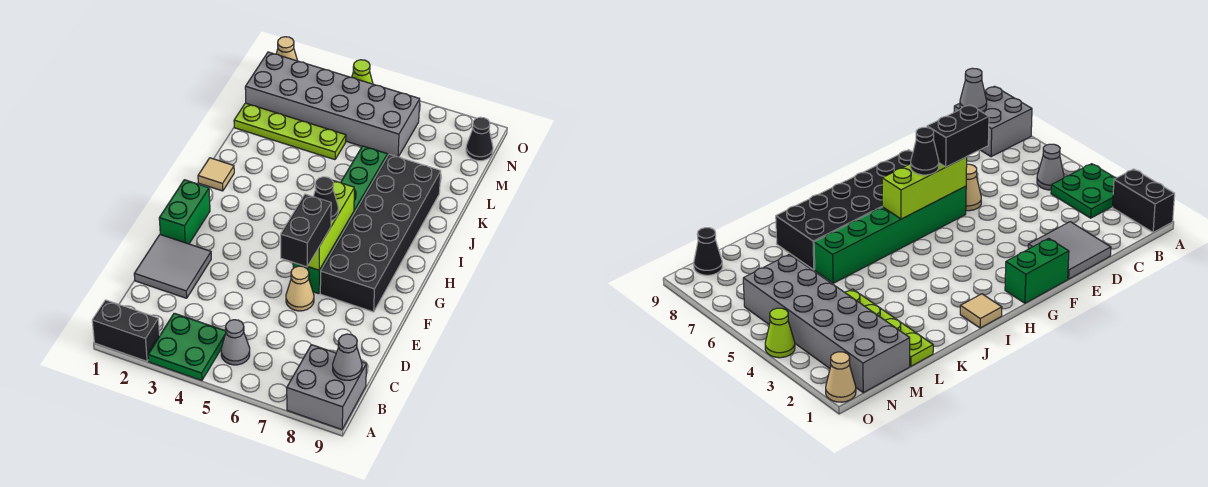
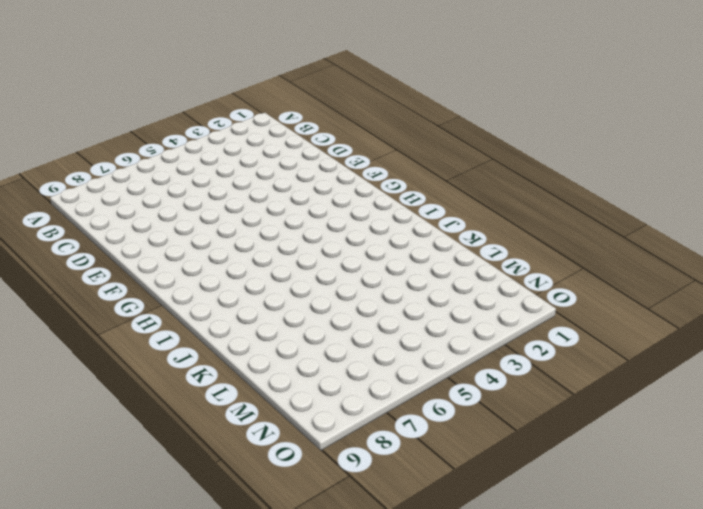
none -> black 1x2 brick [92,300,160,361]
none -> green 2x2 plate [148,313,226,381]
none -> grey 2x2 brick [287,345,367,430]

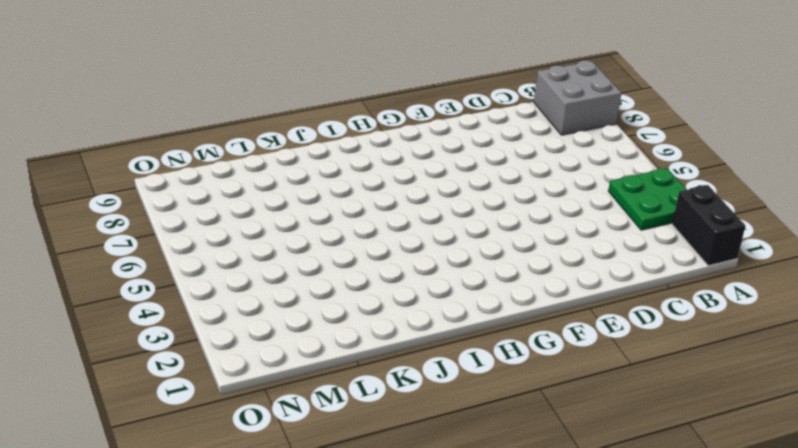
none -> grey 1x1 cone [221,320,250,365]
none -> grey 2x2 tile [134,235,211,298]
none -> tan 1x1 cone [286,266,314,311]

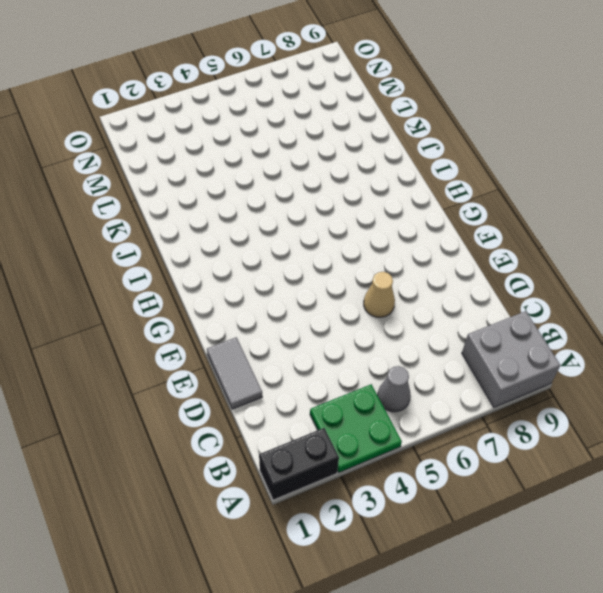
grey 1x2 tile [207,337,262,409] -> grey 2x2 tile [134,235,211,298]
none -> green 1x2 brick [159,180,210,244]
none -> green 1x6 brick [293,146,388,294]
none -> black 2x6 brick [320,154,441,312]

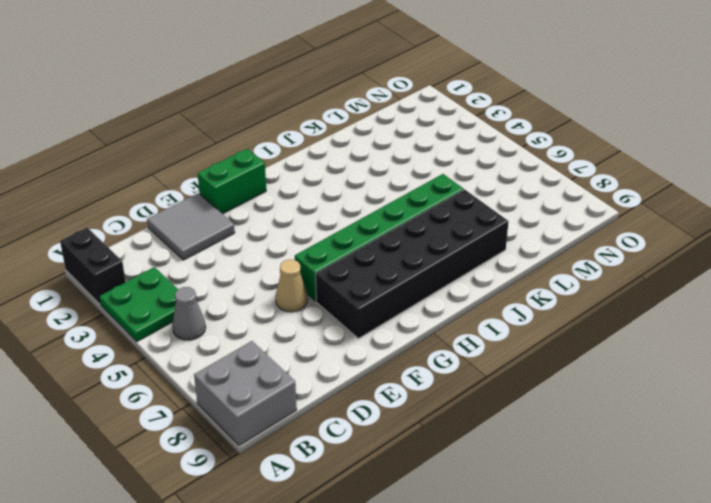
none -> tan 1x1 tile [198,158,234,191]
none -> lime 1x4 plate [234,103,346,160]
none -> grey 2x6 brick [245,52,420,157]

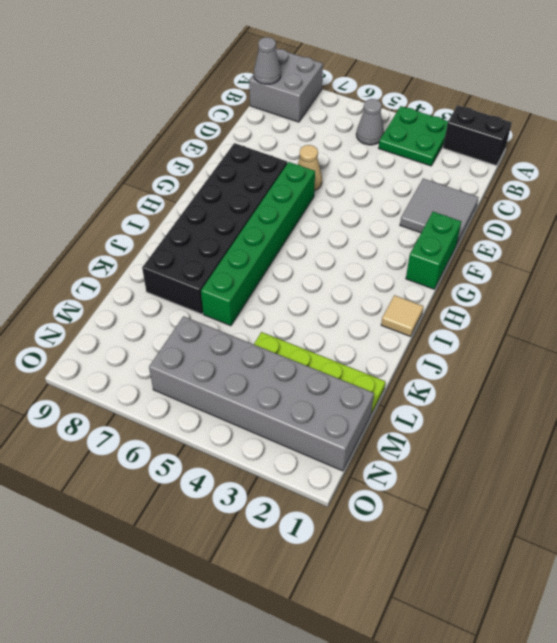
none -> black 1x1 cone [466,117,493,161]
none -> tan 1x1 cone [276,37,297,61]
none -> lime 1x1 cone [352,60,373,84]

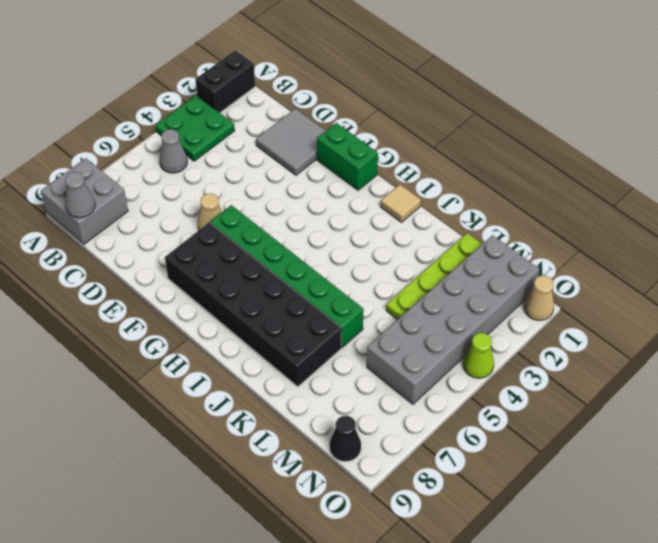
none -> lime 1x3 brick [308,180,354,270]
none -> black 1x2 brick [281,194,331,267]
none -> black 1x1 cone [313,177,338,221]

